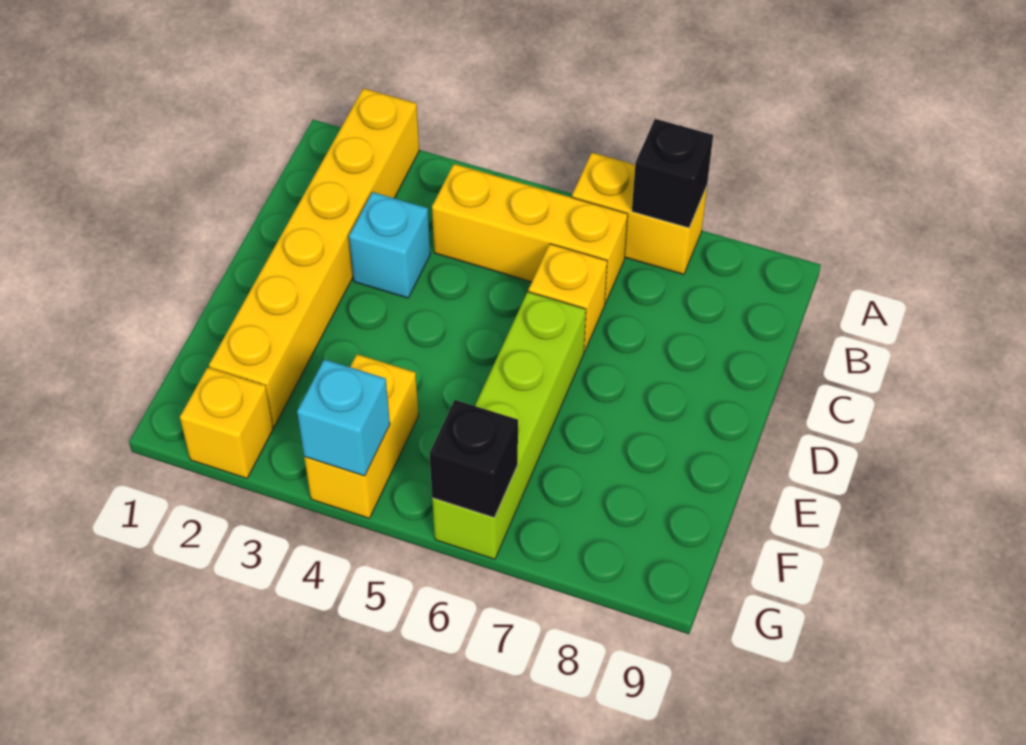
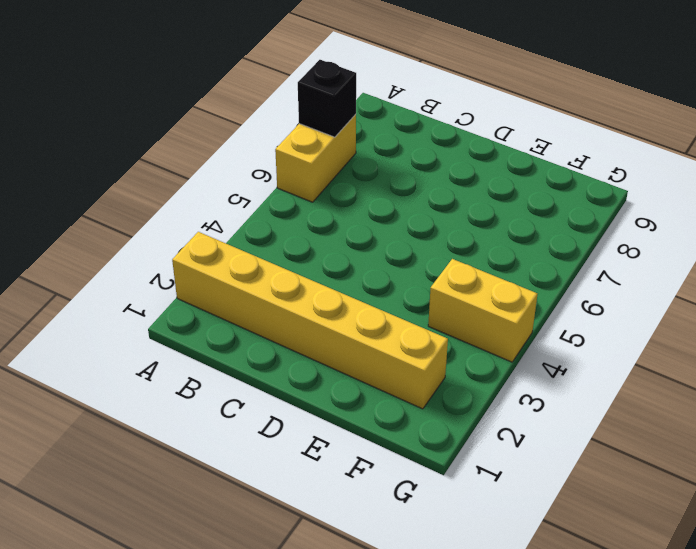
none -> yellow 1x3 brick [432,164,628,303]
none -> cyan 1x1 brick [349,192,430,298]

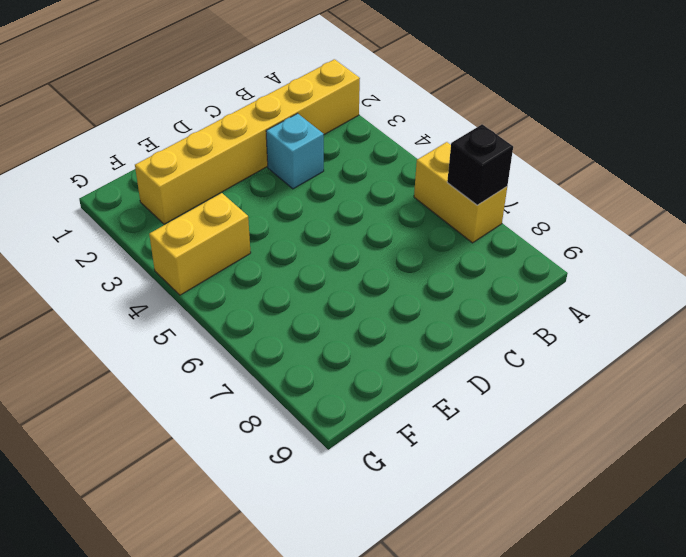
none -> yellow 1x3 brick [432,164,628,303]
none -> yellow 1x1 brick [529,244,607,351]

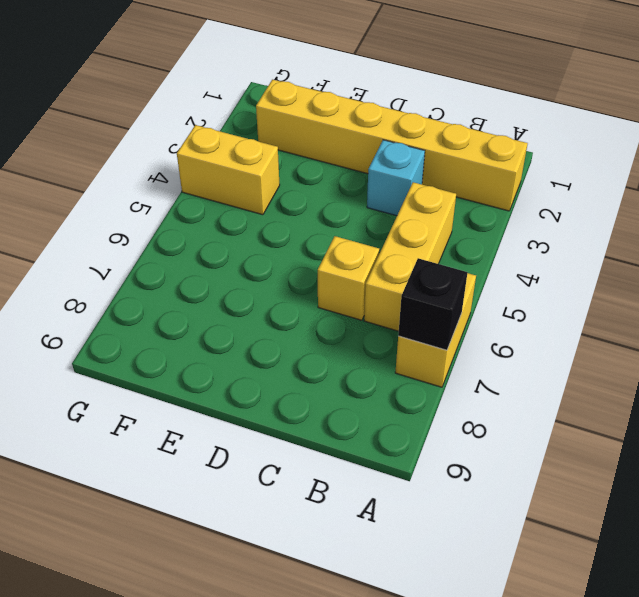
none -> lime 1x4 brick [432,292,586,559]
none -> yellow 1x1 brick [180,367,273,478]

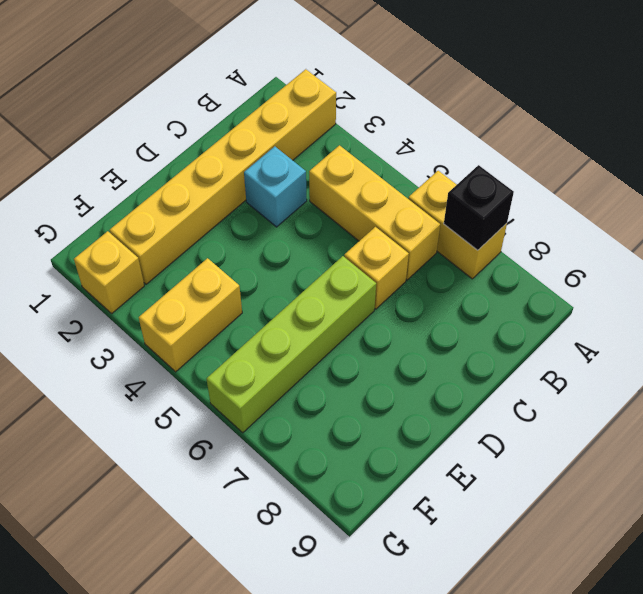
none -> cyan 1x1 brick [297,359,390,476]
none -> black 1x1 brick [430,400,518,517]

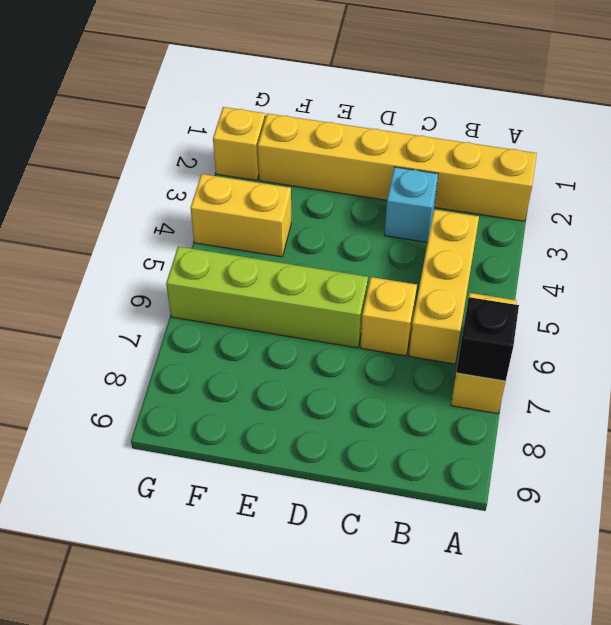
none -> cyan 1x1 brick [297,359,390,476]
none -> black 1x1 brick [430,400,518,517]

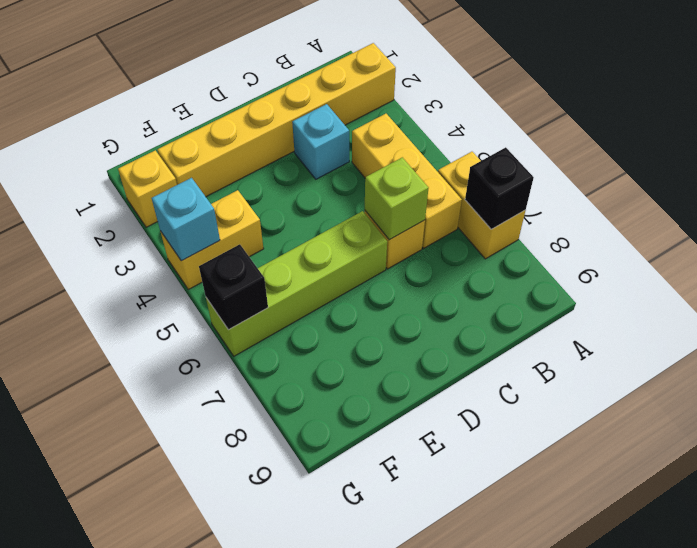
lime 1x1 brick [365,157,428,240] -> none

